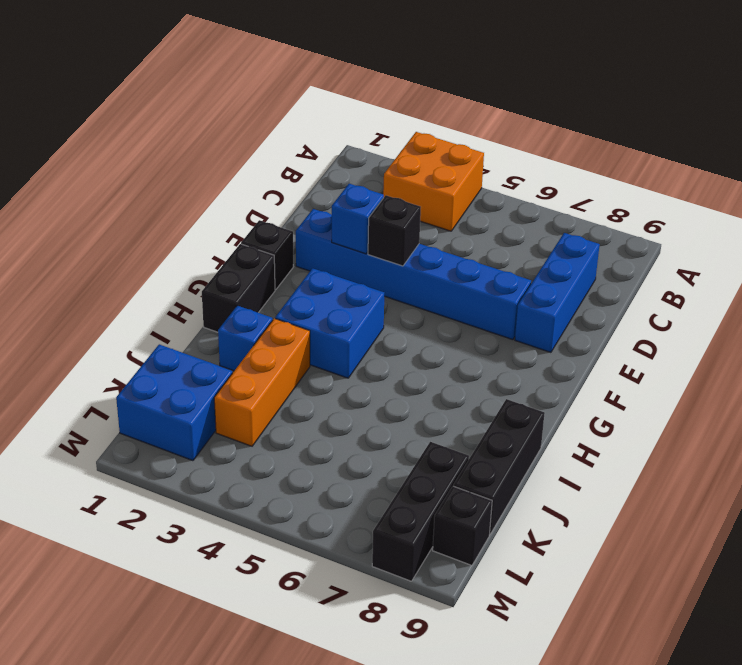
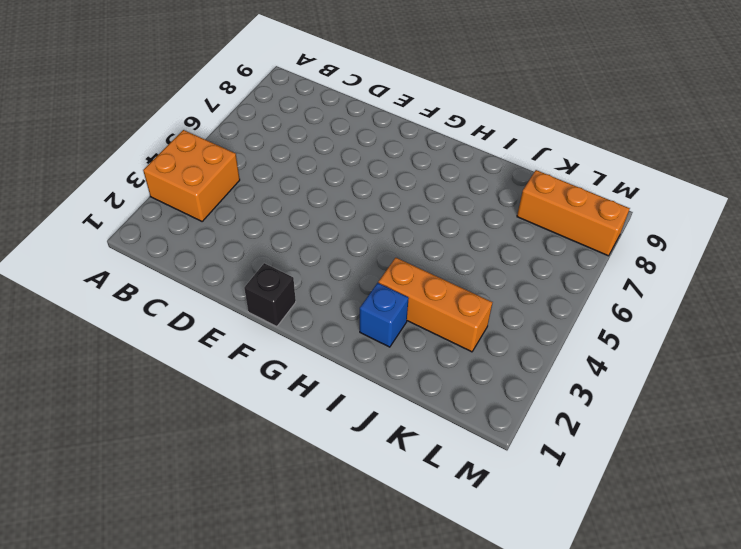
orange 1x3 brick [517,170,630,256] -> black 1x3 brick [372,442,469,581]
none -> blue 1x3 brick [515,233,600,352]
none -> blue 1x6 brick [296,209,531,340]
none -> black 1x2 brick [202,244,275,332]

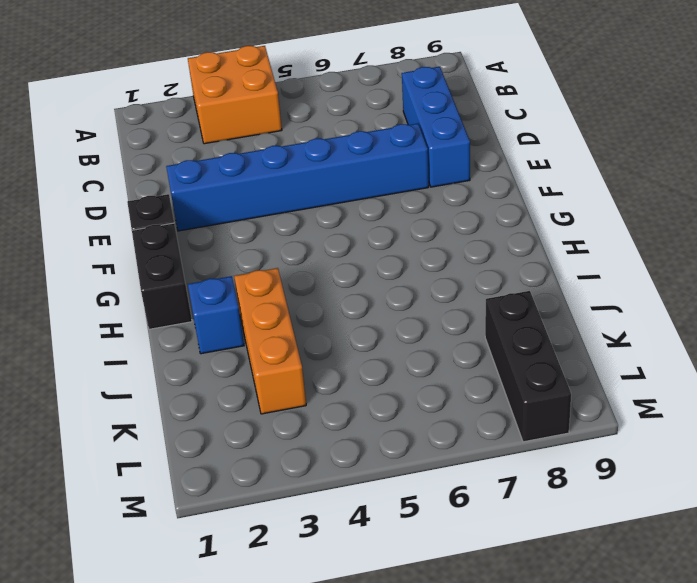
none -> blue 2x2 brick [275,268,384,378]
none -> black 1x3 brick [453,399,545,534]
none -> blue 2x2 brick [116,344,232,461]

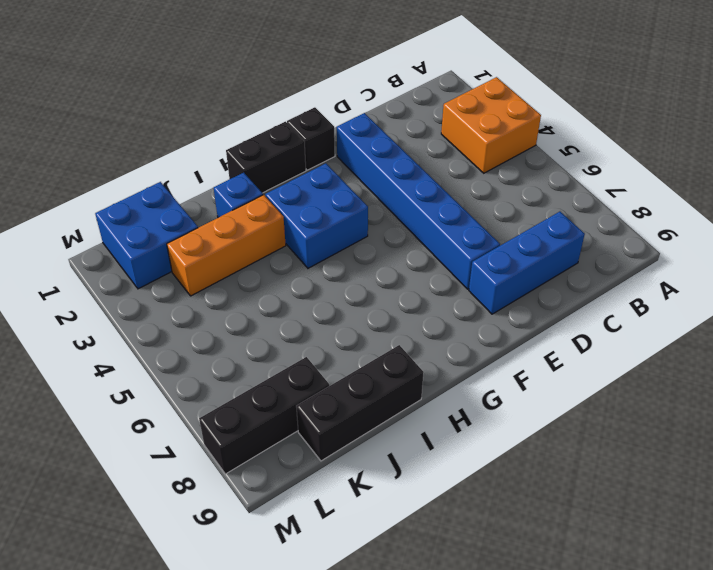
none -> black 1x1 brick [433,486,492,565]
none -> blue 1x1 brick [332,183,384,254]
none -> black 1x1 brick [368,195,421,266]

